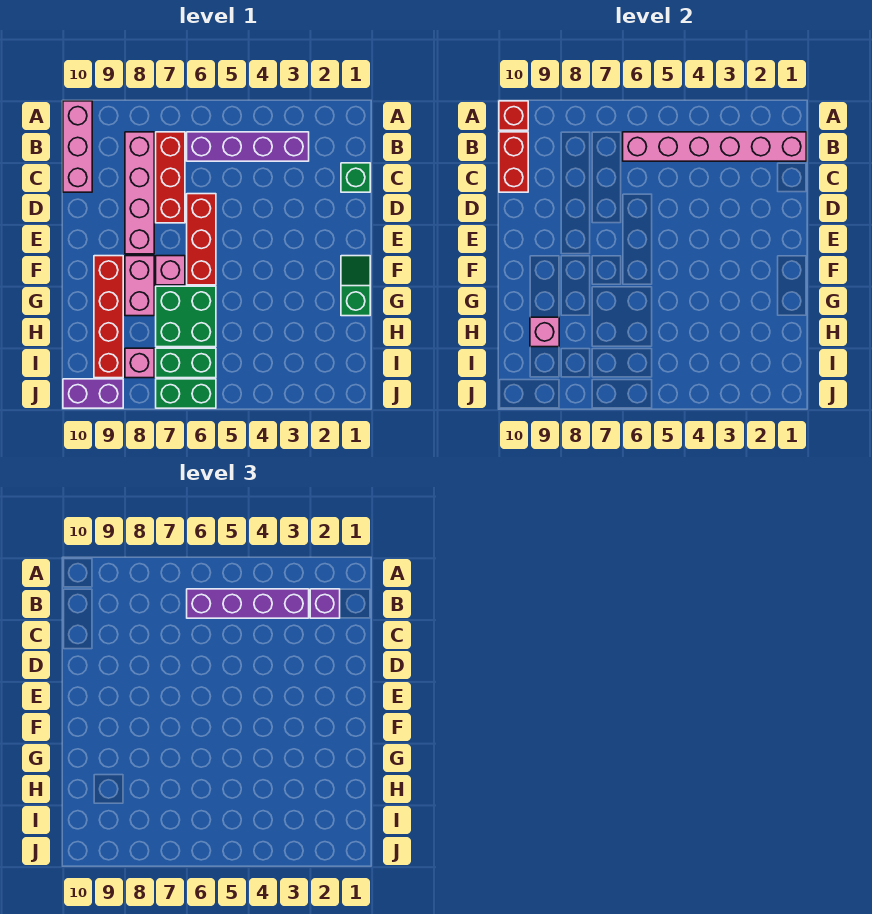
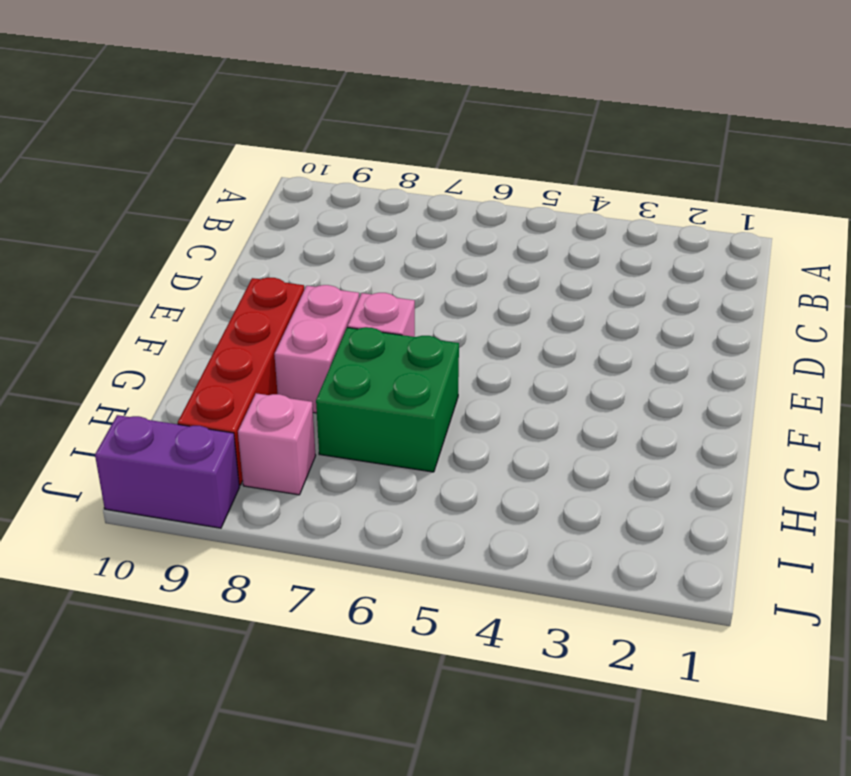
none -> pink 1x3 brick [63,101,92,192]
none -> purple 1x4 brick [187,132,309,161]
none -> red 1x3 brick [156,132,185,223]

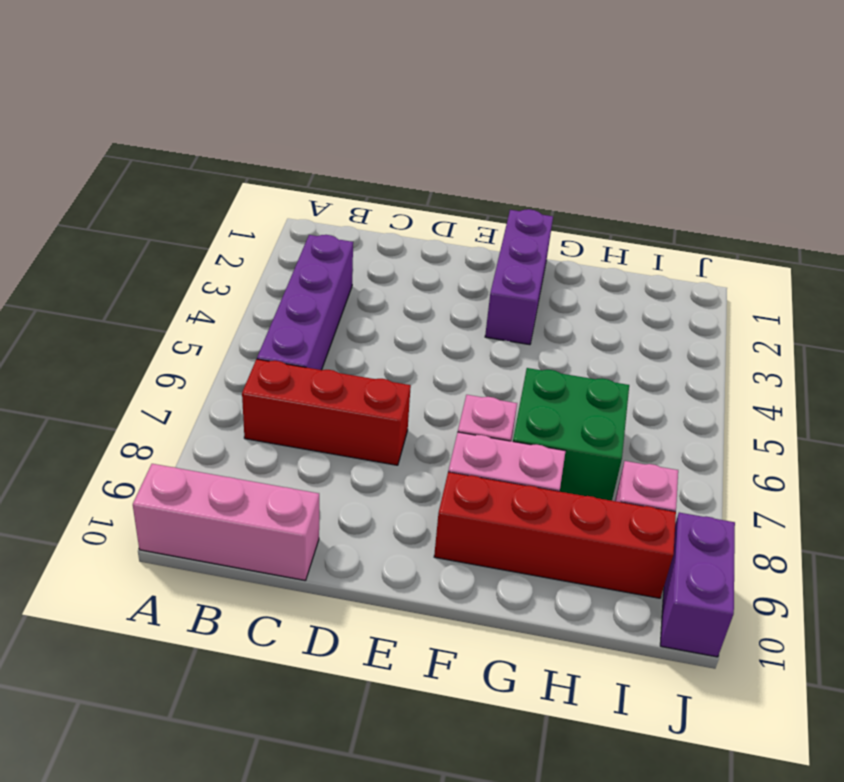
purple 1x3 brick [485,209,553,345] -> green 1x2 slope [341,256,370,316]
none -> pink 1x4 brick [125,132,154,254]
none -> green 1x1 brick [341,163,370,192]
none -> red 1x3 brick [187,194,216,285]

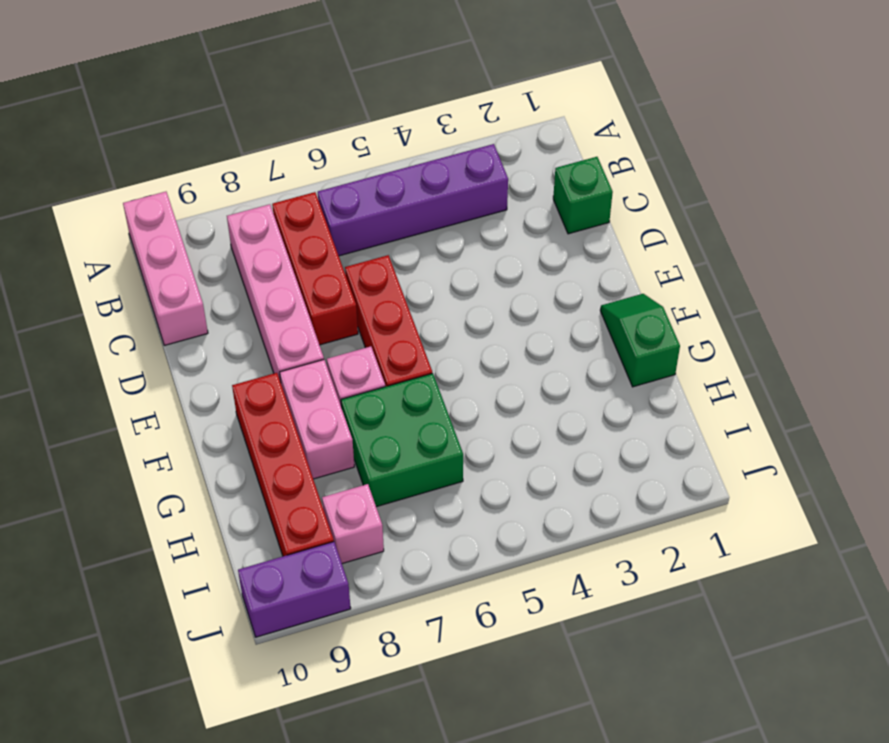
none -> green 1x2 brick [156,348,216,378]
none -> green 1x2 brick [156,379,216,408]
none -> red 1x1 brick [499,101,528,130]

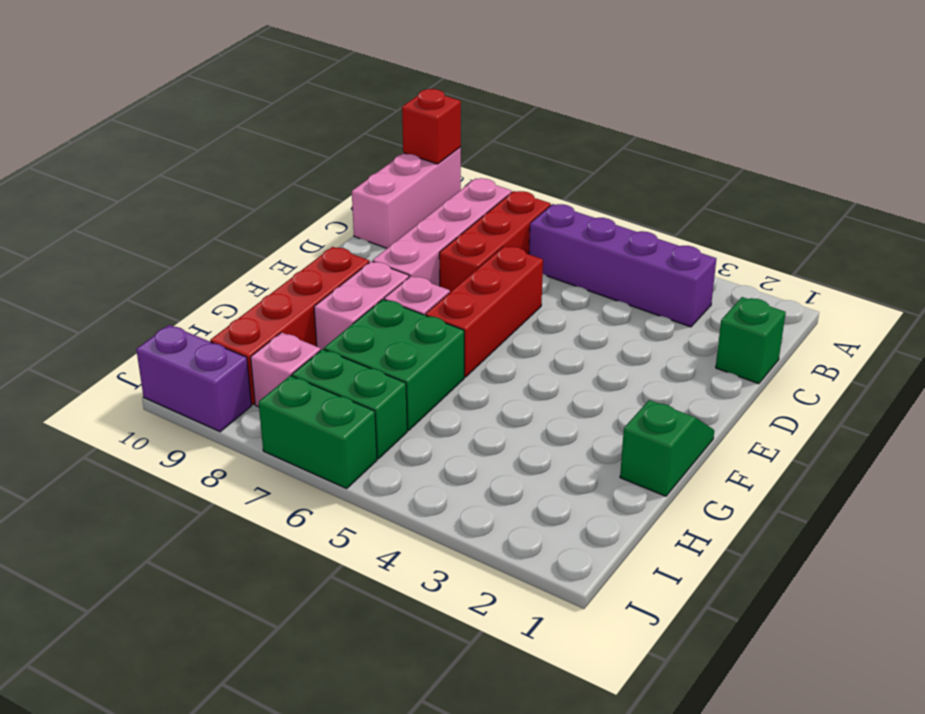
none -> pink 1x6 brick [623,132,806,161]
none -> red 1x2 brick [499,132,528,192]
none -> pink 1x1 brick [530,317,559,347]

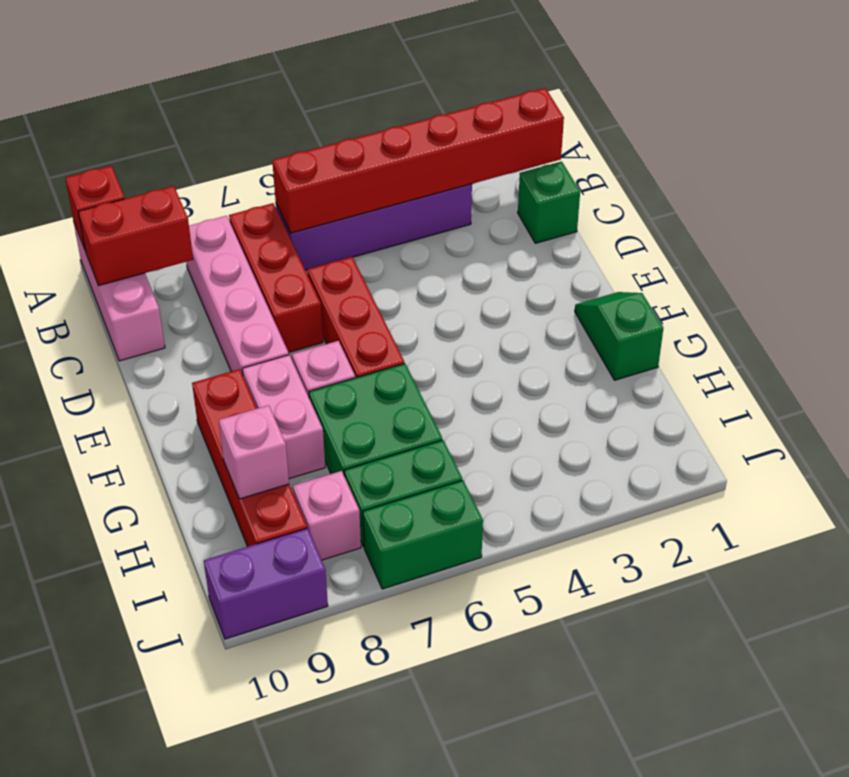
red 1x6 brick [272,88,564,233] -> pink 1x6 brick [623,132,806,161]
red 1x2 brick [78,186,193,286] -> red 1x2 brick turned to [499,132,528,192]
none -> purple 1x1 brick [310,589,340,618]
none -> purple 1x4 brick [187,589,309,618]

